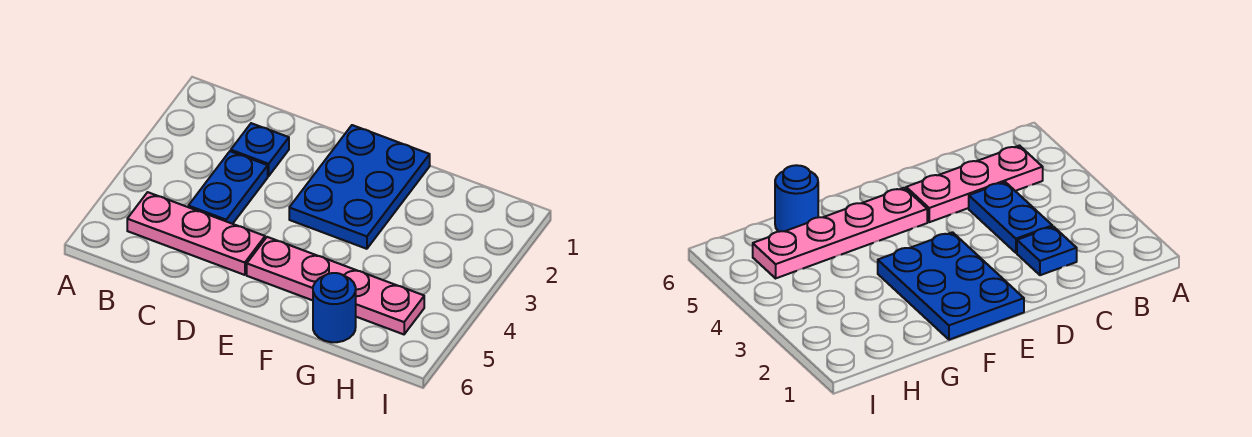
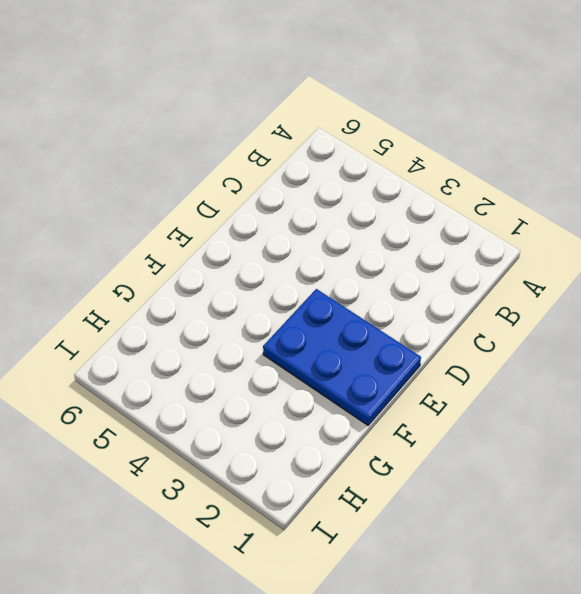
none -> pink 1x3 plate [127,192,265,275]
none -> blue 1x1 plate [231,123,289,176]

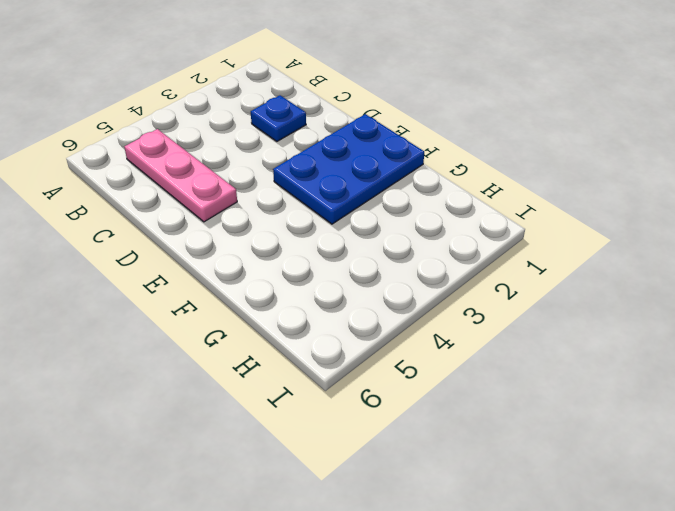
none -> blue 1x2 plate [188,151,268,224]
none -> pink 1x4 plate [247,237,424,334]

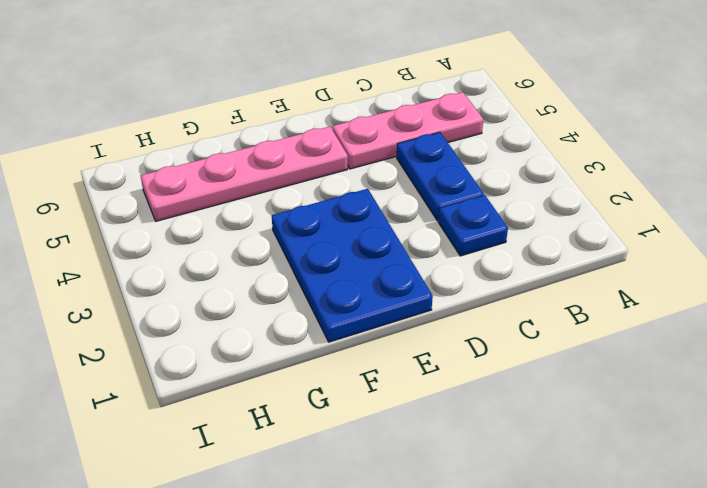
none -> blue 1x1 round brick [313,273,356,342]

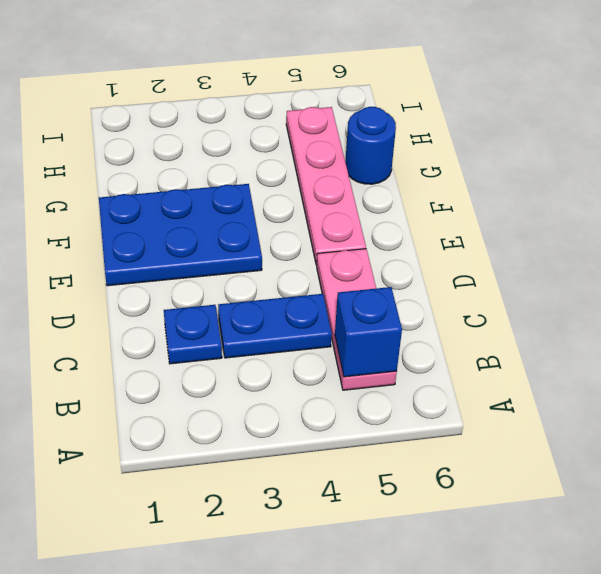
blue 1x1 brick [335,287,402,377] -> none

